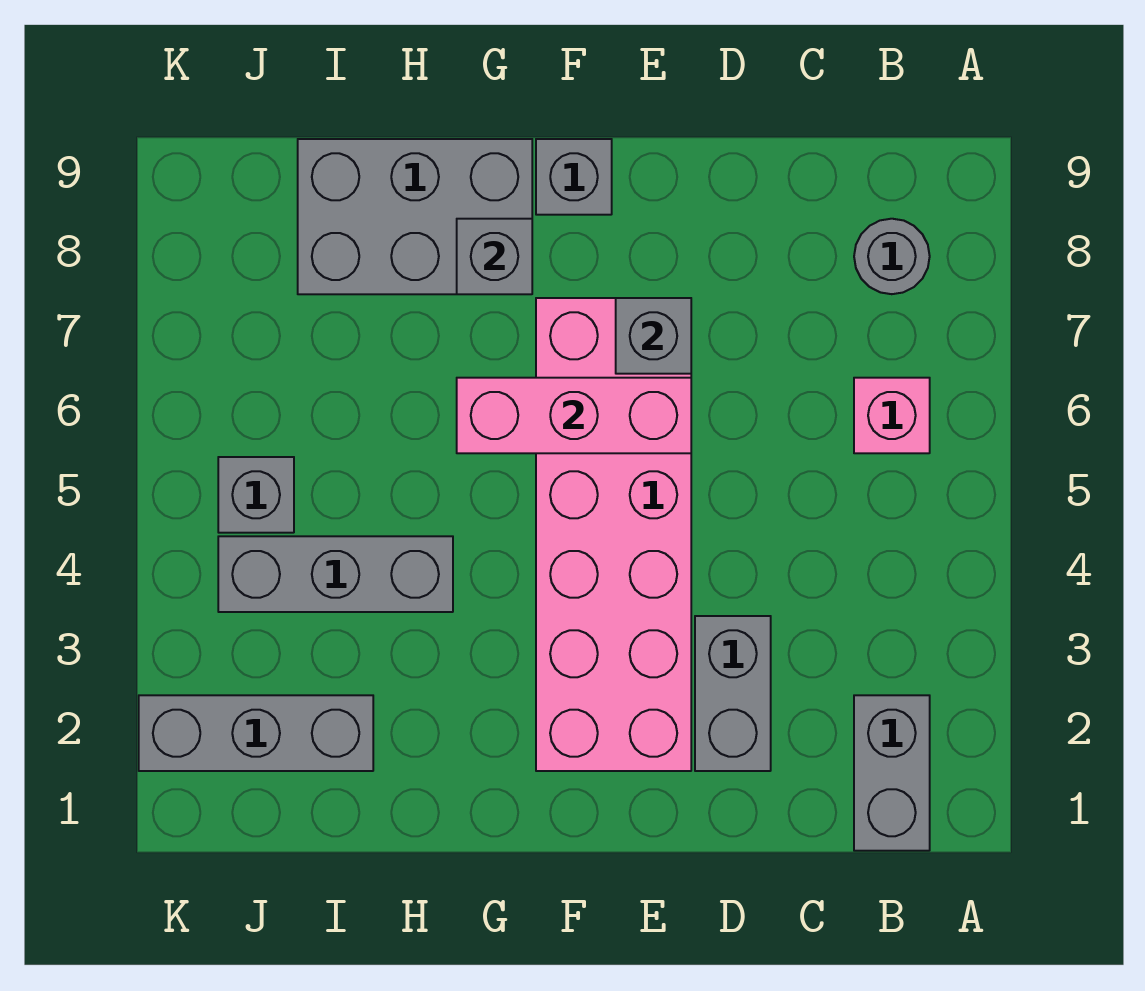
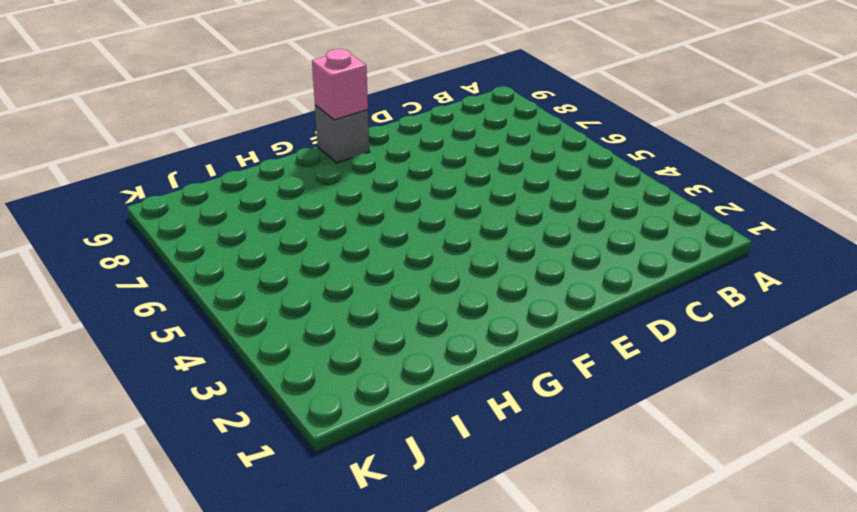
pink 1x1 brick [312,49,368,120] -> pink 1x1 brick moved to [854,378,930,453]
none -> grey 1x2 brick [854,695,930,851]
none -> grey 1x1 round brick [854,219,930,294]
none -> grey 1x2 brick [695,616,771,771]

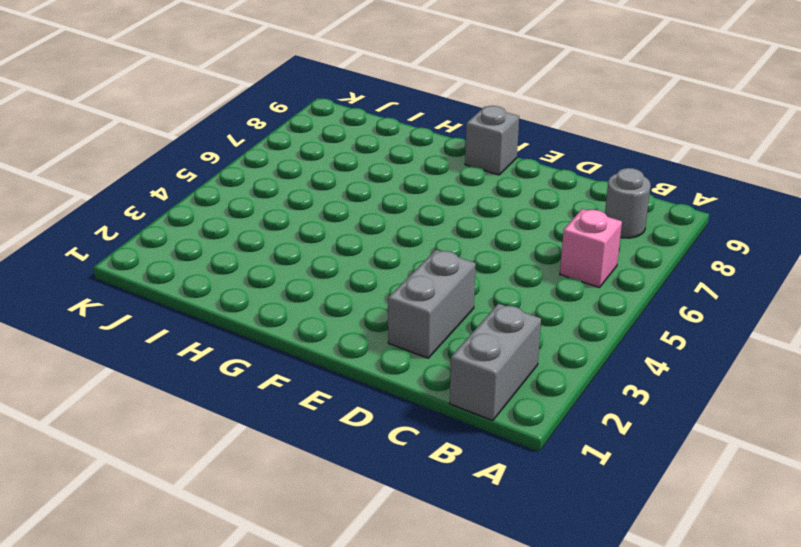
none -> pink 2x6 brick [536,298,691,771]
none -> grey 2x3 brick [298,139,532,294]
none -> grey 1x3 brick [218,536,453,612]

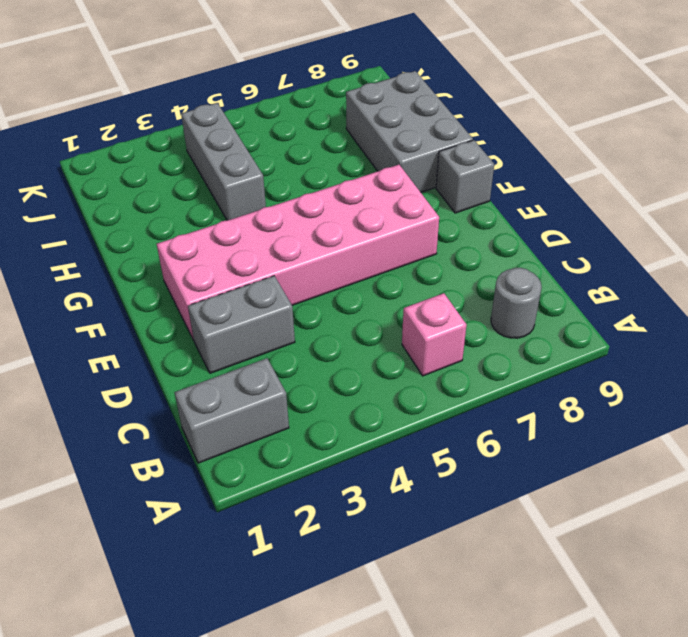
none -> grey 1x3 brick [139,695,373,771]
none -> grey 1x1 brick [218,457,294,533]
none -> pink 1x3 brick [457,378,691,453]

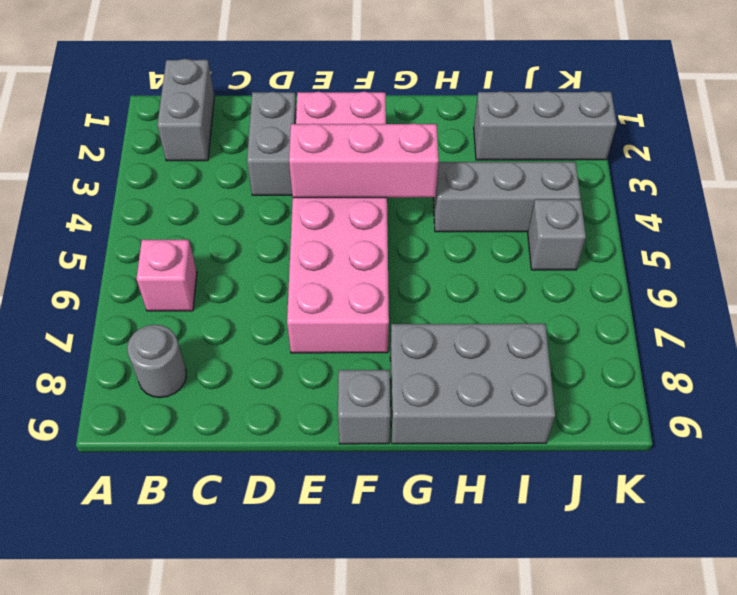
pink 1x3 brick [289,123,439,198] -> pink 1x3 brick moved to [457,378,691,453]
none -> grey 1x1 brick [616,298,691,374]
none -> grey 1x1 brick [457,219,532,294]

